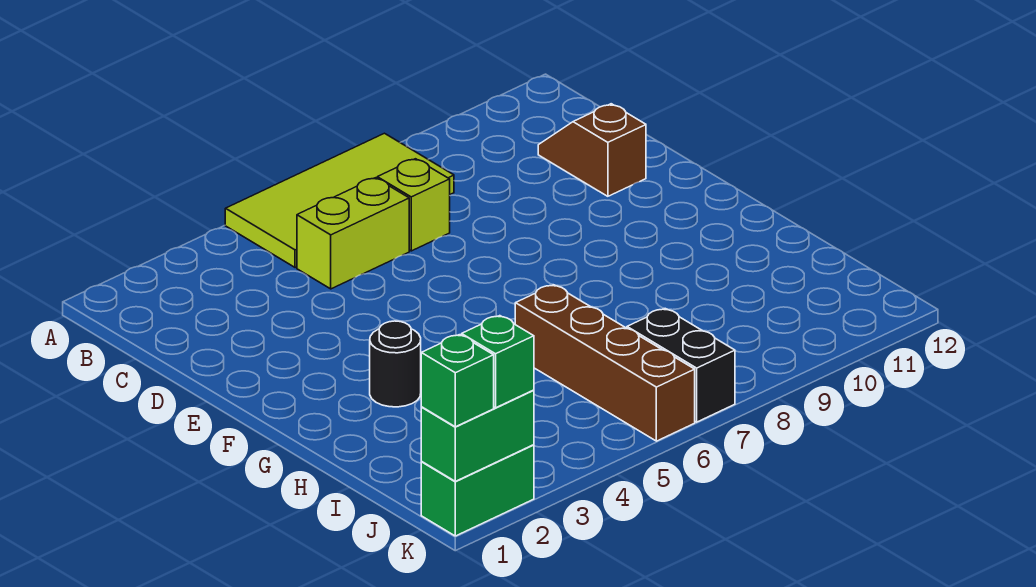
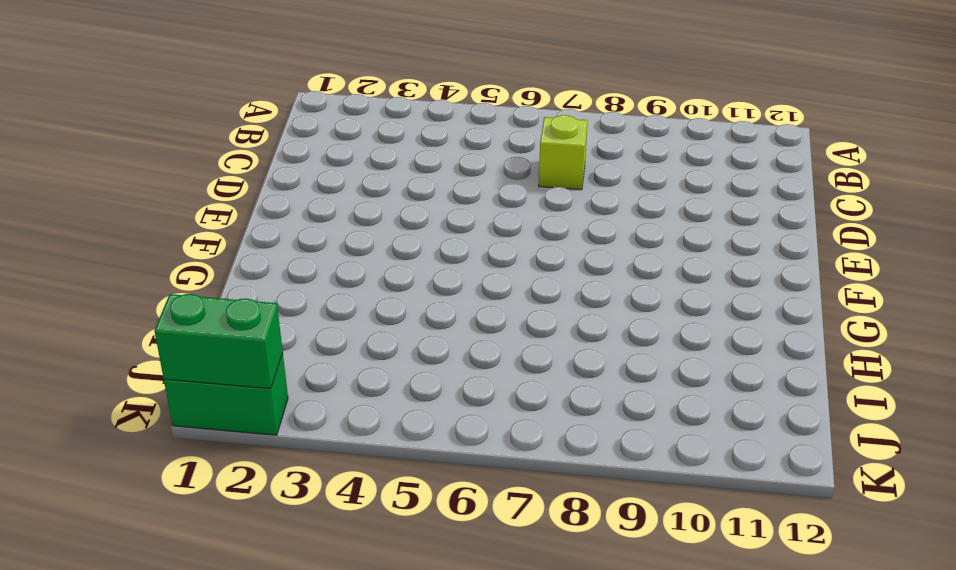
none -> lime 2x4 tile [225,133,454,268]
none -> lime 1x2 brick [297,178,409,289]

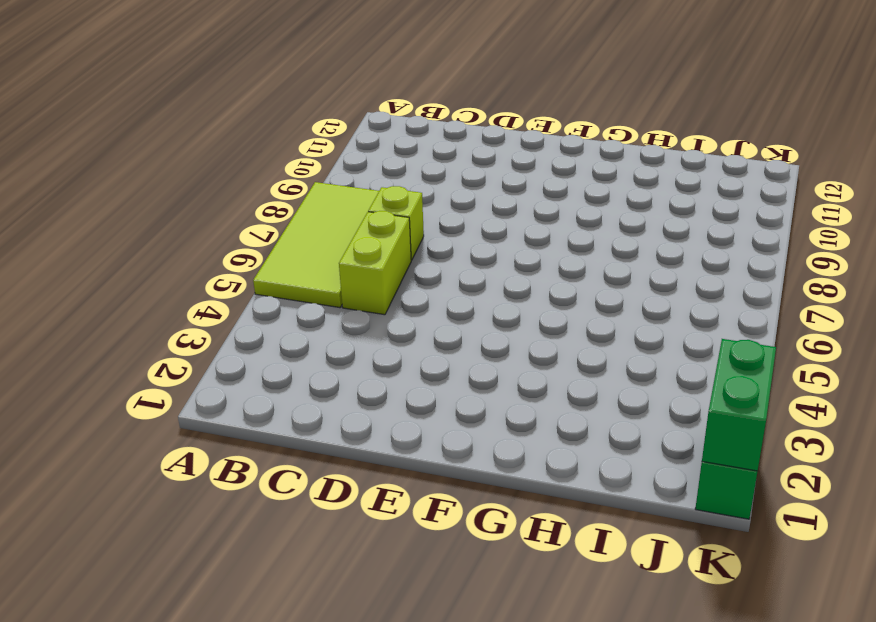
none -> brown 1x2 slope [538,104,646,196]
none -> black 1x1 round brick [370,321,421,407]

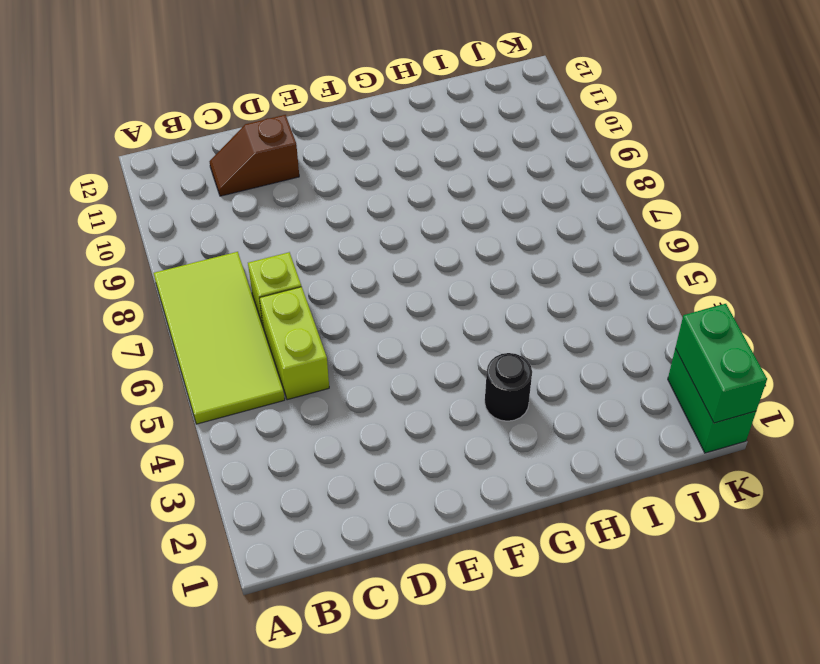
none -> brown 1x4 brick [515,285,695,441]
none -> black 1x2 brick [627,309,735,422]

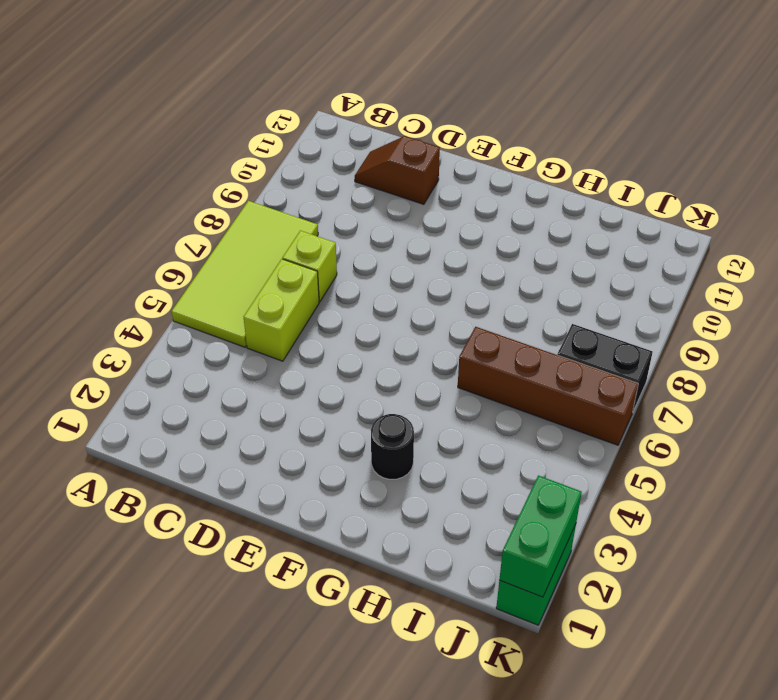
none -> green 1x1 brick [421,335,494,427]
none -> green 1x1 brick [462,316,534,408]

